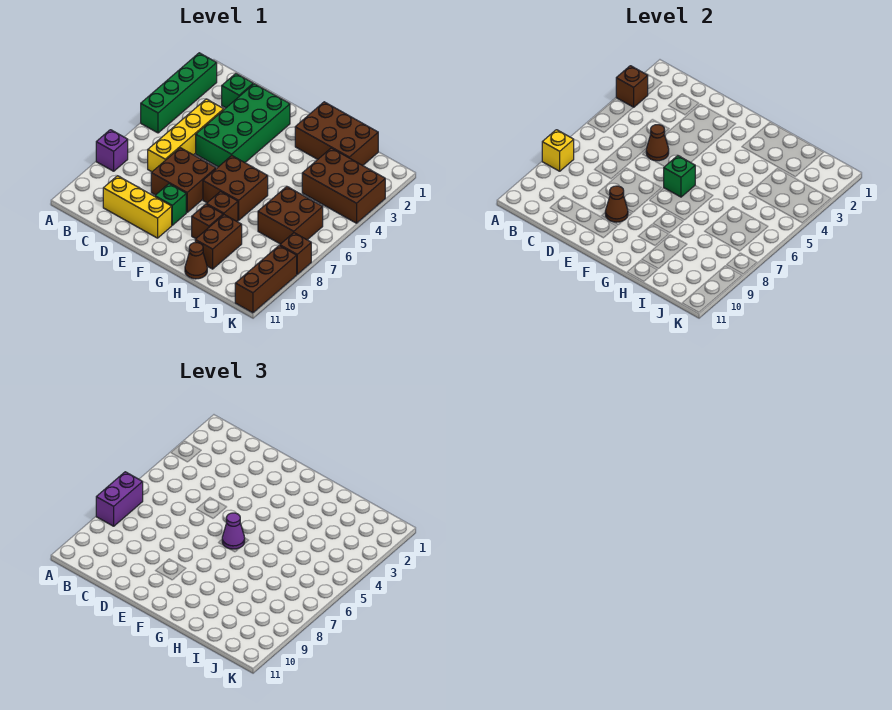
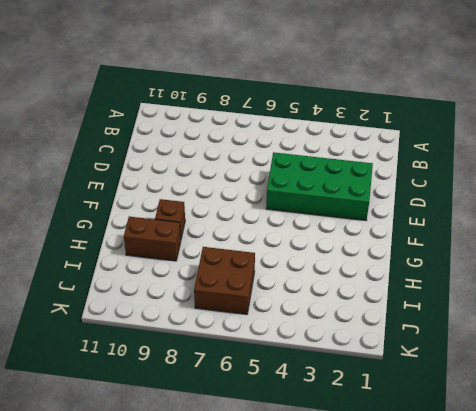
none -> green 1x4 brick [141,53,217,133]
none -> purple 1x1 brick [96,130,128,171]
none -> green 1x1 brick [222,74,253,108]

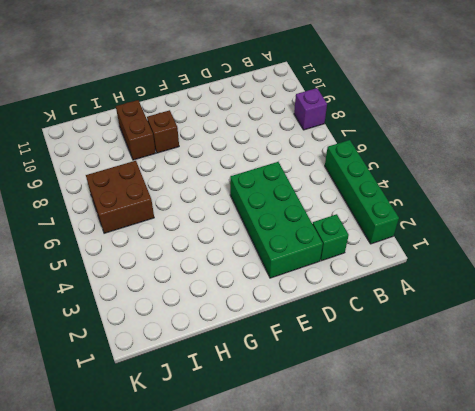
none -> yellow 1x4 brick [148,99,224,172]
none -> yellow 1x3 brick [103,176,172,238]
none -> brown 2x2 brick [151,148,216,212]

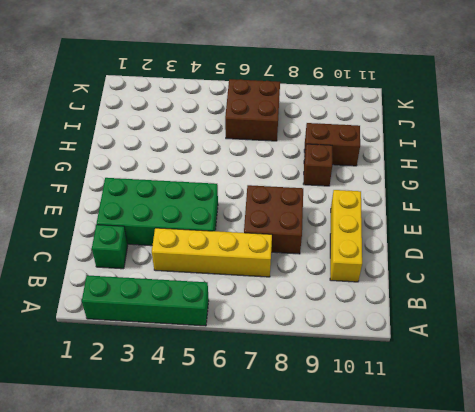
none -> purple 1x1 brick [96,130,128,171]
none -> green 1x1 brick [155,184,186,225]
none -> brown 2x2 brick [203,156,268,220]

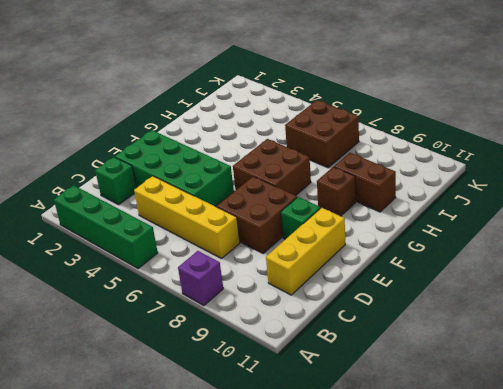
none -> brown 2x3 brick [295,102,378,166]
none -> brown 1x1 brick [206,191,238,222]
none -> brown 1x1 cone [185,243,207,279]

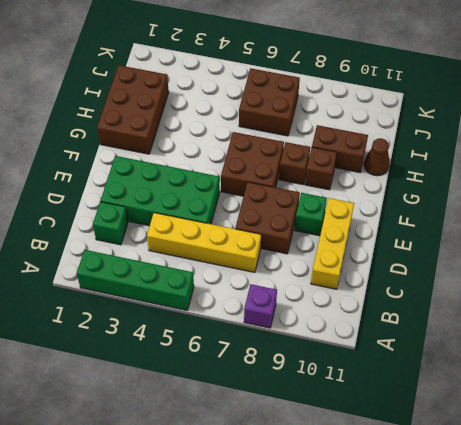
none -> brown 2x3 brick [302,148,385,223]
none -> brown 1x1 brick [280,233,311,274]
none -> brown 1x3 brick [235,245,297,313]

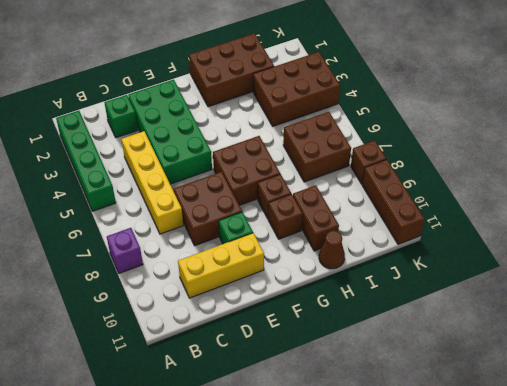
none -> brown 1x1 brick [616,66,648,107]
none -> yellow 1x1 brick [542,130,574,171]
none -> brown 1x1 cone [646,125,669,161]

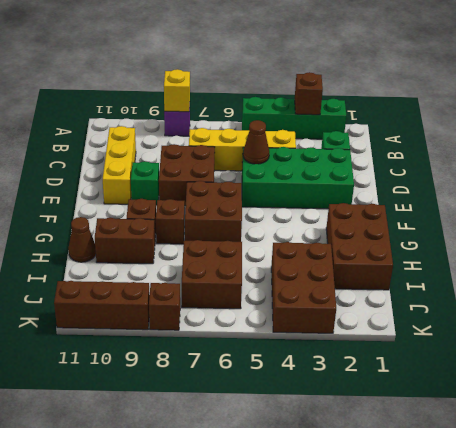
none -> brown 1x1 cone [605,186,628,222]
none -> green 1x1 brick [664,156,695,197]
none -> purple 1x2 brick [96,472,143,526]

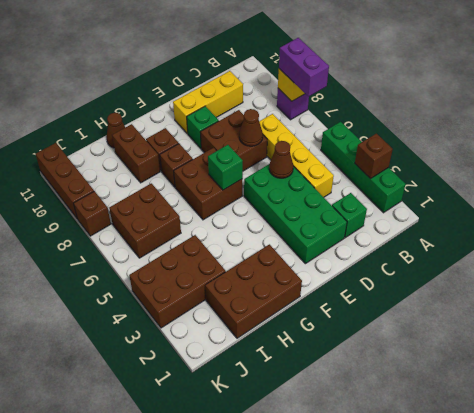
brown 1x1 cone [239,109,263,146] -> brown 1x1 cone moved to [605,186,628,222]
none -> purple 1x1 cone [222,513,245,549]

